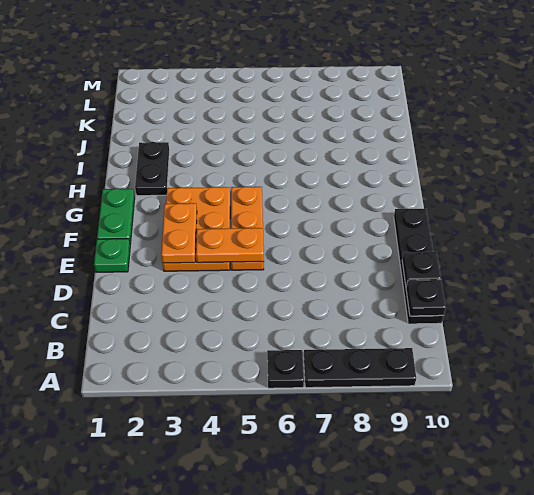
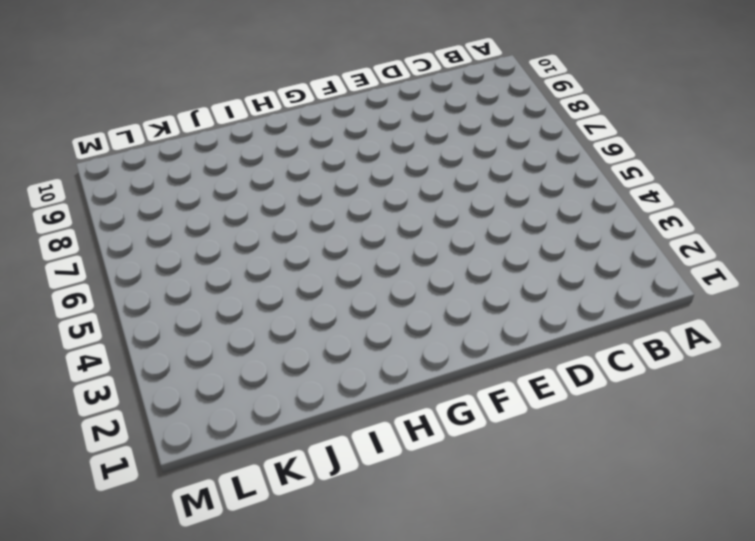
none -> black 1x1 plate [267,350,304,388]
none -> black 1x3 plate [304,348,416,388]
none -> black 1x4 plate [394,209,444,324]

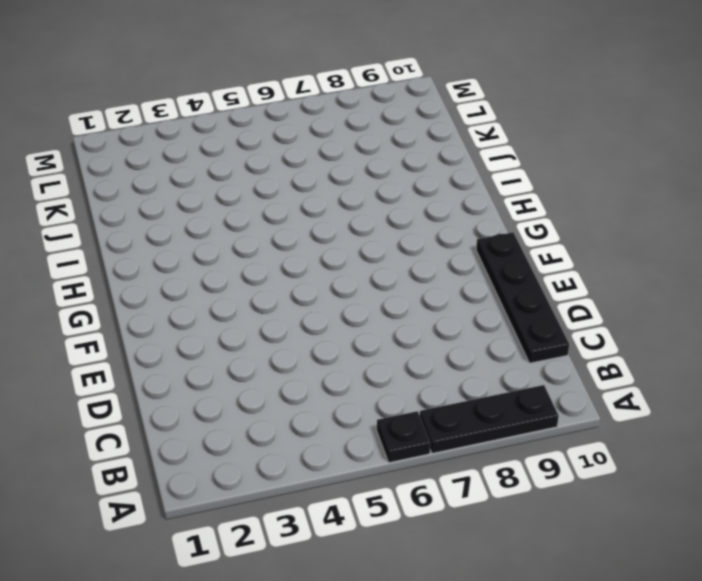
none -> green 1x1 plate [94,239,130,272]
none -> orange 2x3 plate [163,187,230,271]
none -> orange 1x3 plate [231,187,264,270]

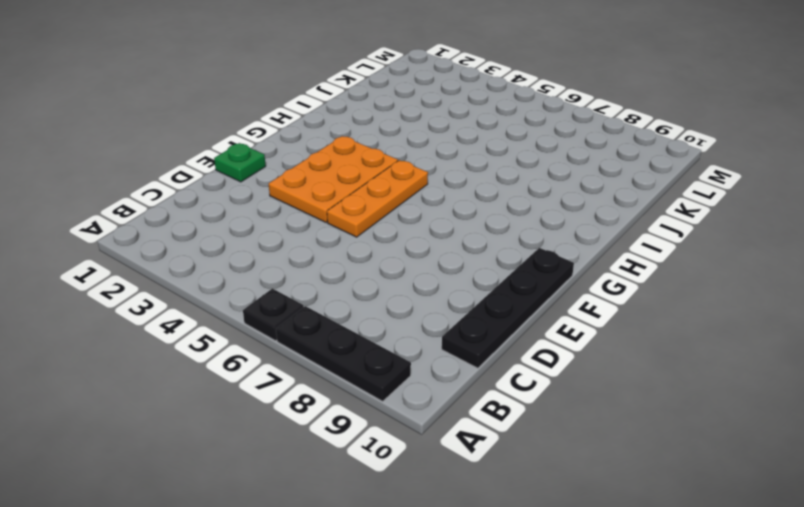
none -> green 1x2 plate [97,189,135,244]
none -> black 1x2 plate [135,142,169,196]
none -> black 1x1 plate [406,280,446,316]

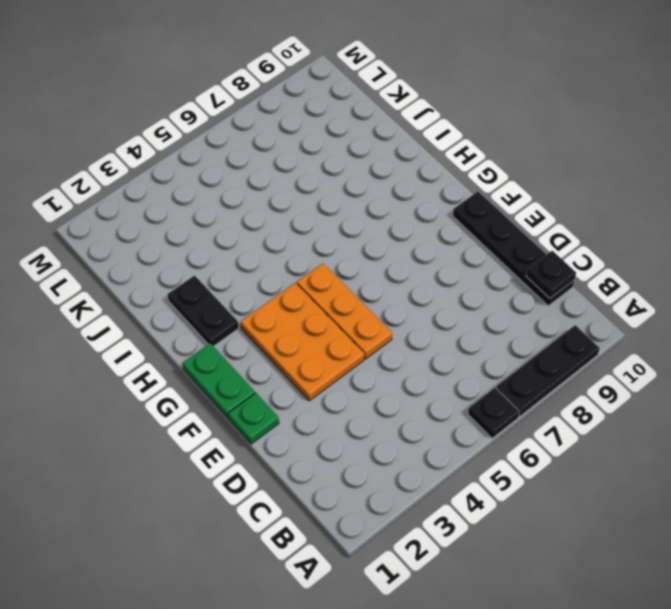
none -> black 1x1 plate [402,252,441,286]
none -> orange 1x2 plate [161,203,197,263]
none -> orange 1x2 plate [196,228,264,263]

